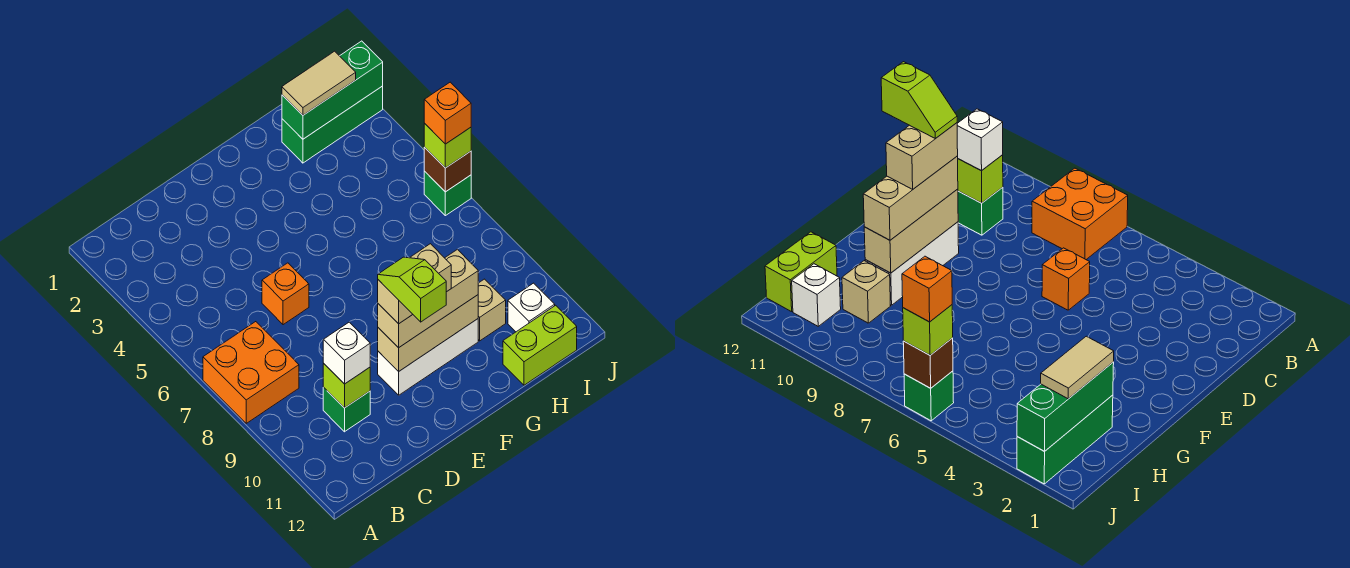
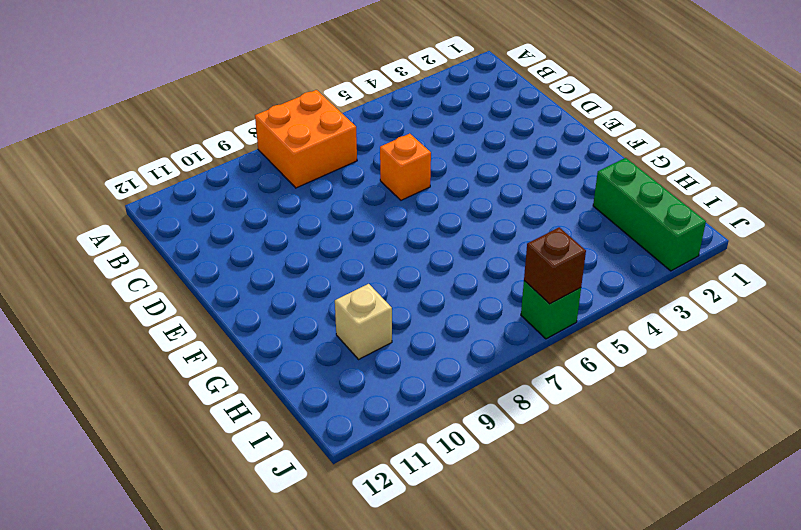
none -> green 1x1 brick [323,387,370,432]
none -> white 1x3 brick [378,319,478,395]
none -> lime 1x2 brick [503,305,577,385]

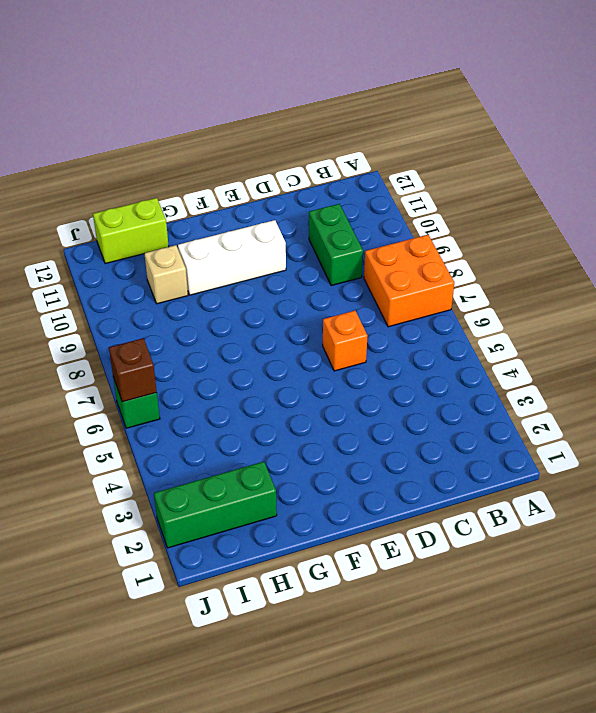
green 1x2 brick [309,204,363,286] -> green 1x1 brick [323,387,370,432]
none -> white 1x1 brick [508,283,555,332]
none -> lime 1x1 brick [323,364,370,408]
none -> tan 1x3 brick [378,295,478,372]

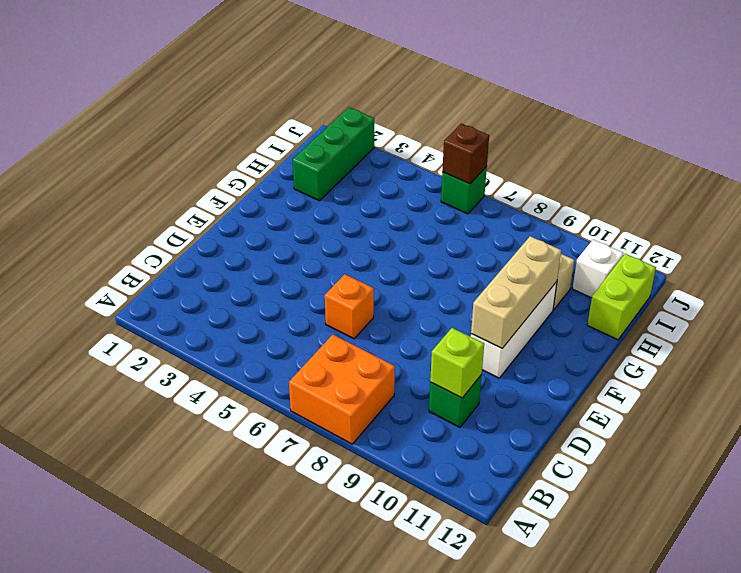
none -> green 1x3 brick [282,41,383,139]
none -> white 1x1 brick [323,322,370,384]
none -> tan 1x3 brick [378,249,478,348]

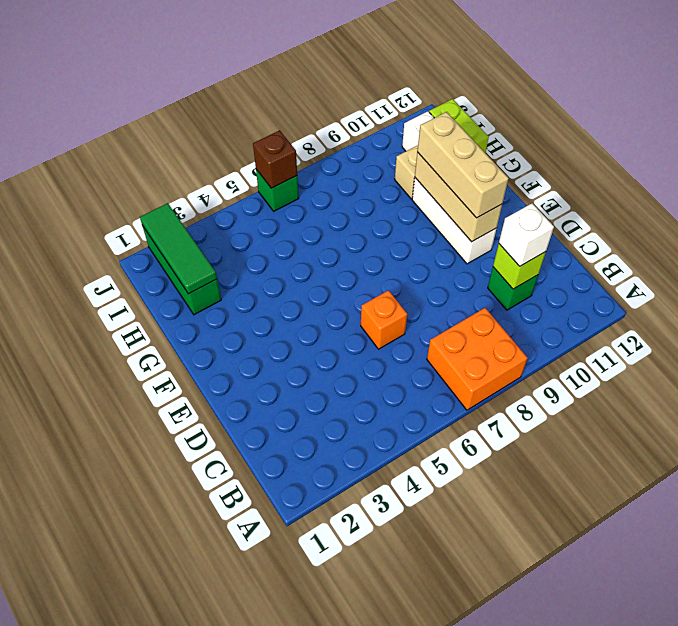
green 1x3 tile [140,203,217,294] -> green 1x3 brick [282,41,383,139]
none -> tan 1x2 tile [282,51,356,115]
none -> lime 1x1 brick [424,124,471,168]
none -> tan 1x2 brick [378,244,451,324]

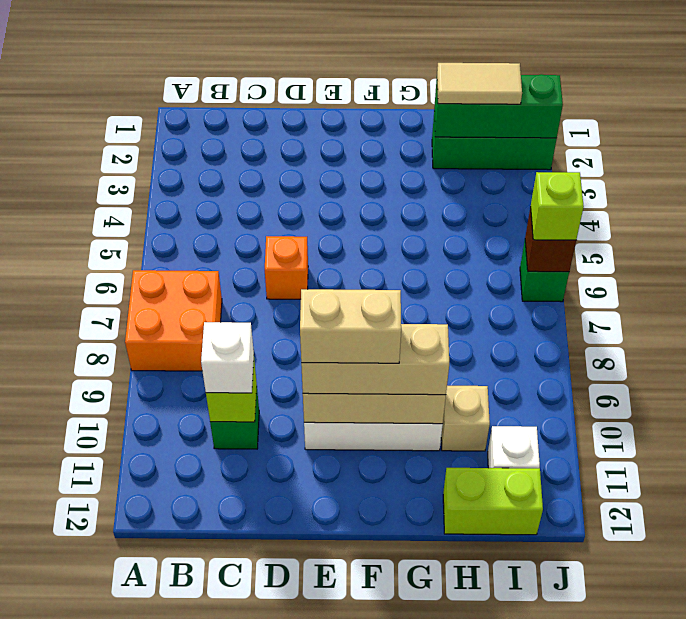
none -> orange 1x1 brick [424,82,471,144]
none -> lime 1x2 slope [378,257,446,322]

